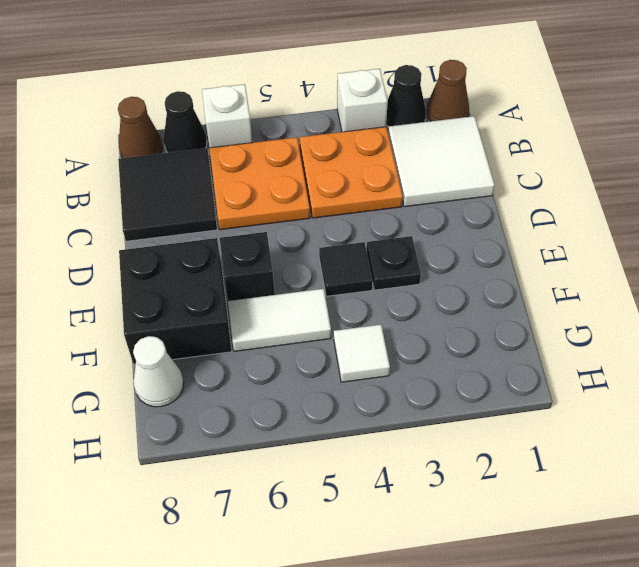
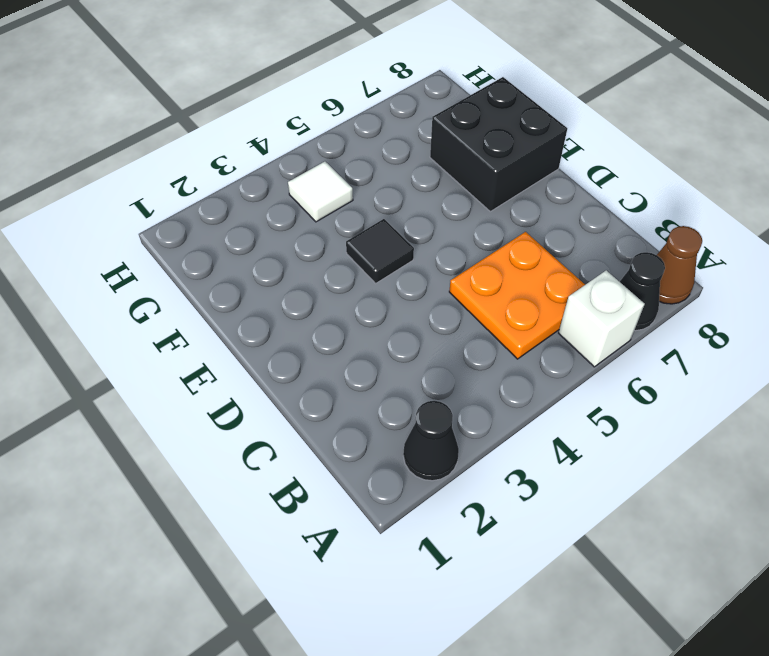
none -> brown 1x1 cone [427,60,469,121]
none -> white 1x1 brick [337,69,388,132]
none -> white 2x2 tile [388,116,495,207]

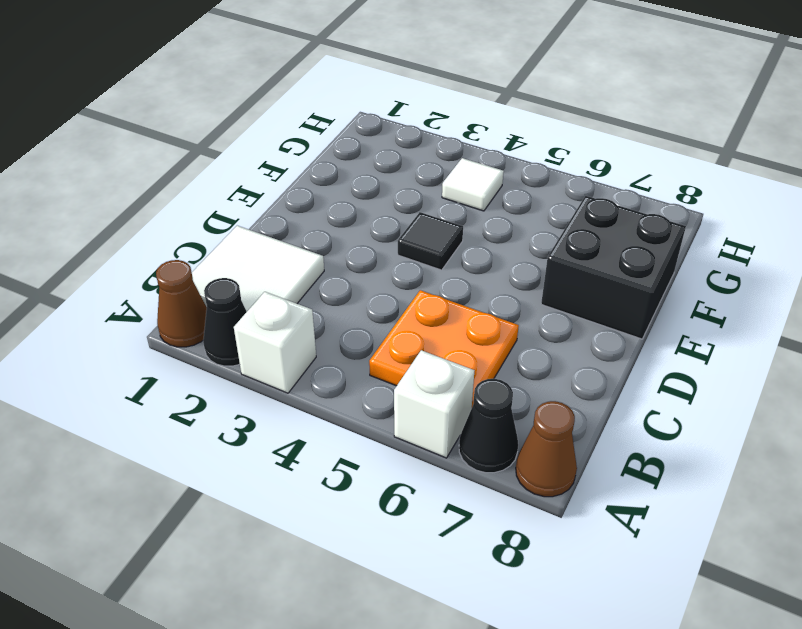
none -> orange 2x2 plate [300,127,403,218]
none -> black 2x2 tile [118,148,217,241]
none -> black 1x1 plate [367,236,421,290]

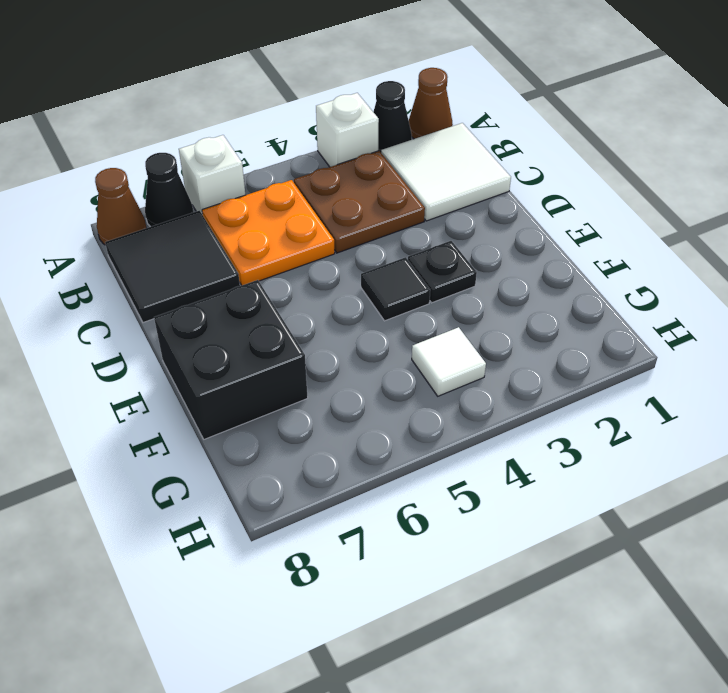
brown 2x2 plate [294,151,425,253] -> orange 2x2 plate [300,127,403,218]
none -> black 1x1 brick [220,232,275,301]
none -> white 1x2 tile [228,289,331,351]
none -> white 1x1 cone [133,336,184,407]

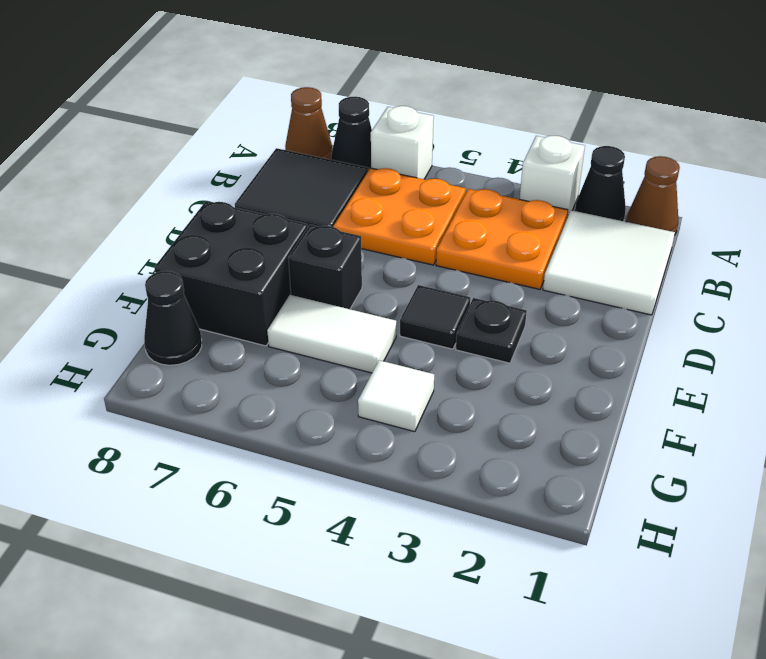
black 1x1 cone [144,271,202,365] -> white 1x1 cone [133,336,184,407]

